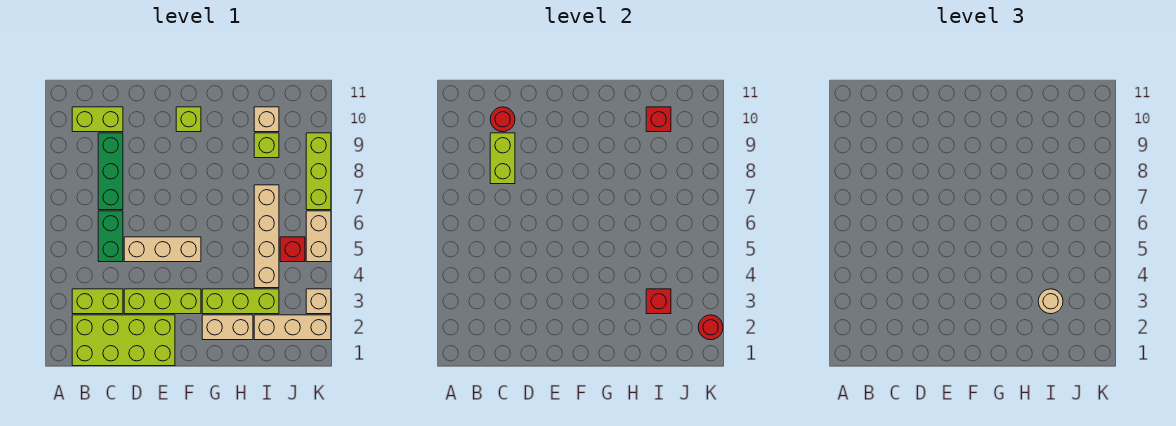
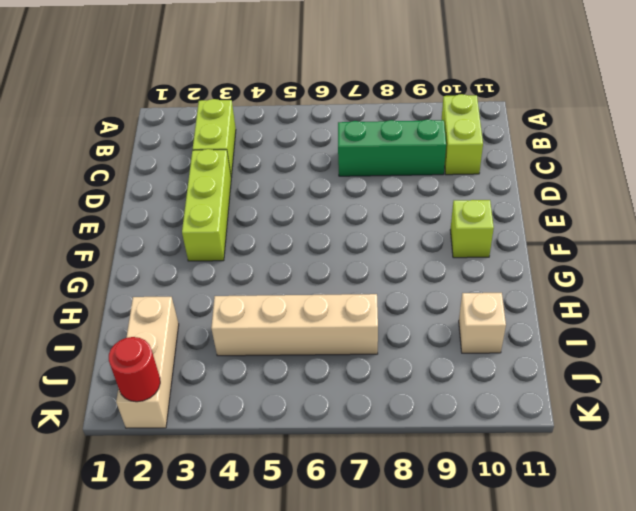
none -> lime 2x4 brick [72,315,175,366]
none -> green 1x2 brick [98,211,123,262]
none -> tan 1x3 brick [124,237,201,262]

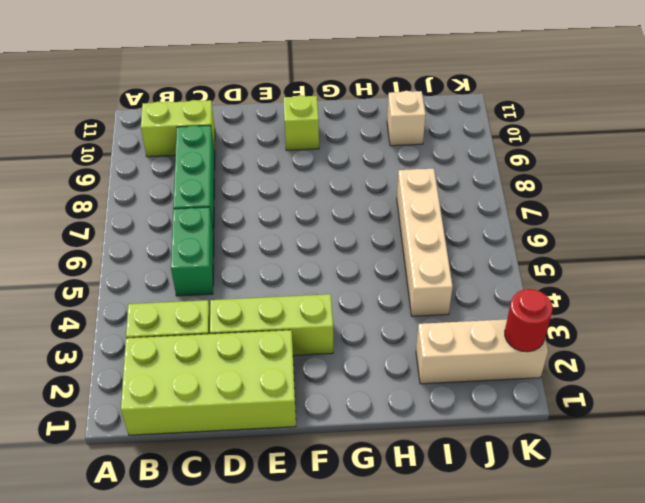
none -> tan 1x3 brick [124,237,201,262]
none -> tan 1x2 brick [202,315,253,340]
none -> lime 1x3 brick [202,289,279,314]

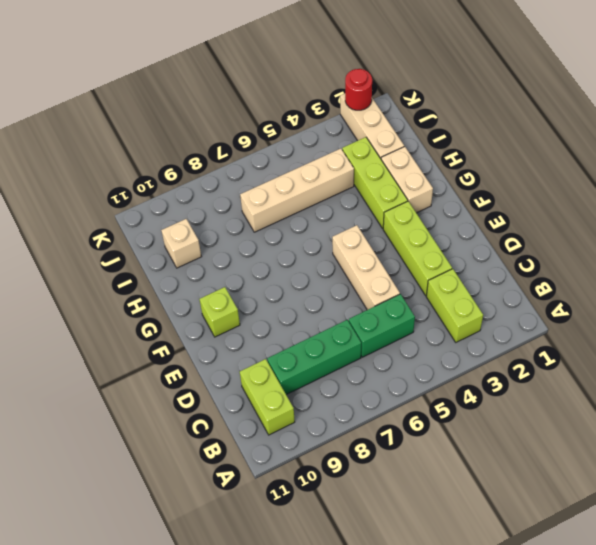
none -> lime 2x4 brick [72,315,175,366]
none -> lime 1x1 brick [254,133,279,158]
none -> red 1x1 brick [280,237,305,262]

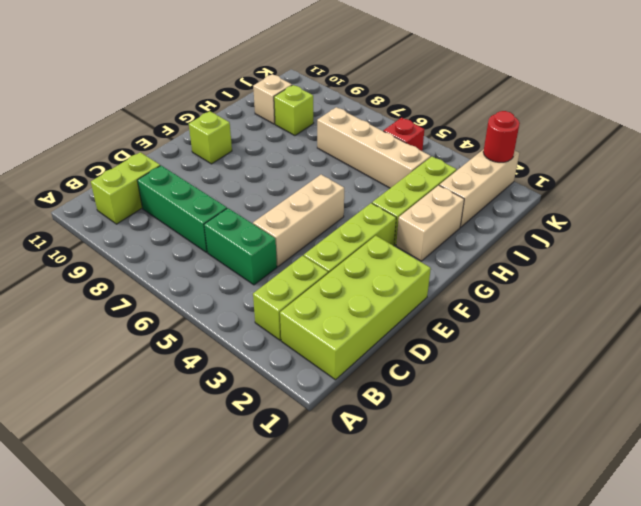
none -> tan 1x1 brick [306,289,331,314]
none -> tan 1x2 brick [306,211,331,262]
none -> lime 1x3 brick [306,133,331,210]

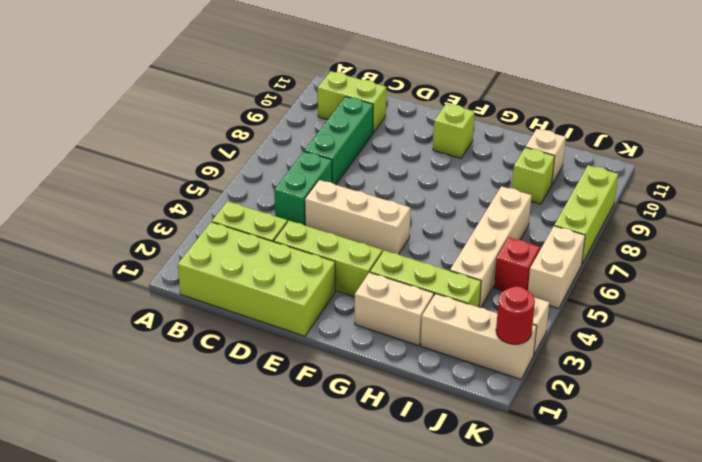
none -> lime 1x2 brick [490,133,515,184]
none -> red 1x1 round brick [490,107,515,132]
none -> red 1x1 brick [646,289,671,314]

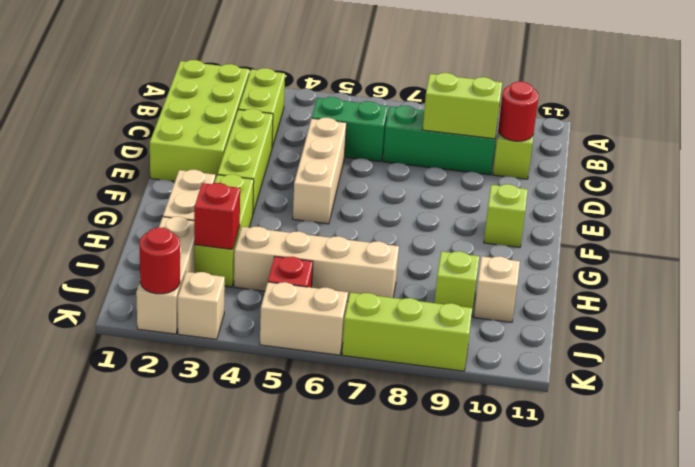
none -> red 1x1 brick [646,107,671,132]
none -> tan 1x1 round brick [1038,289,1063,314]

